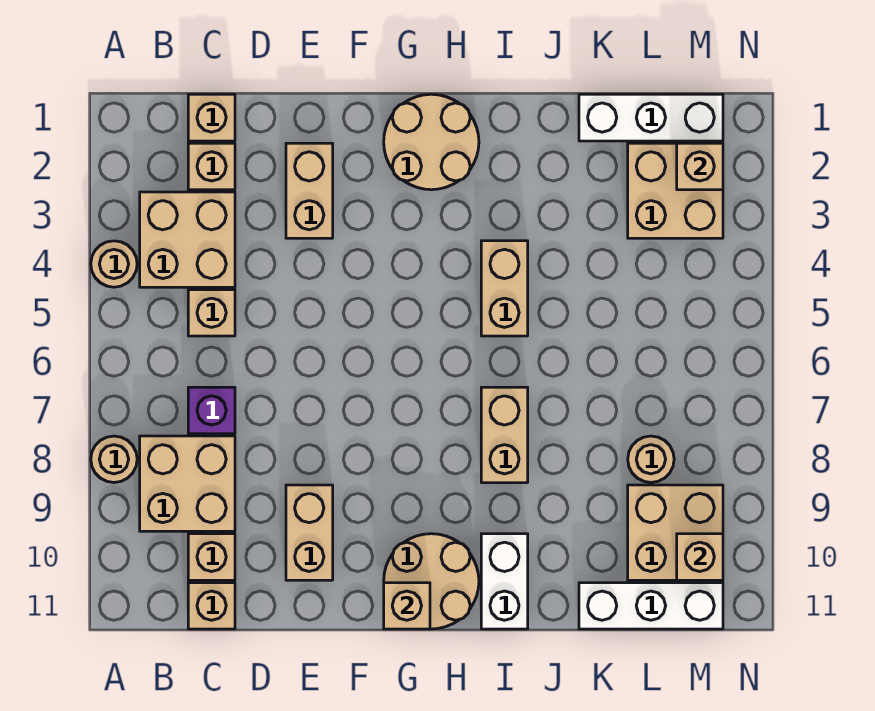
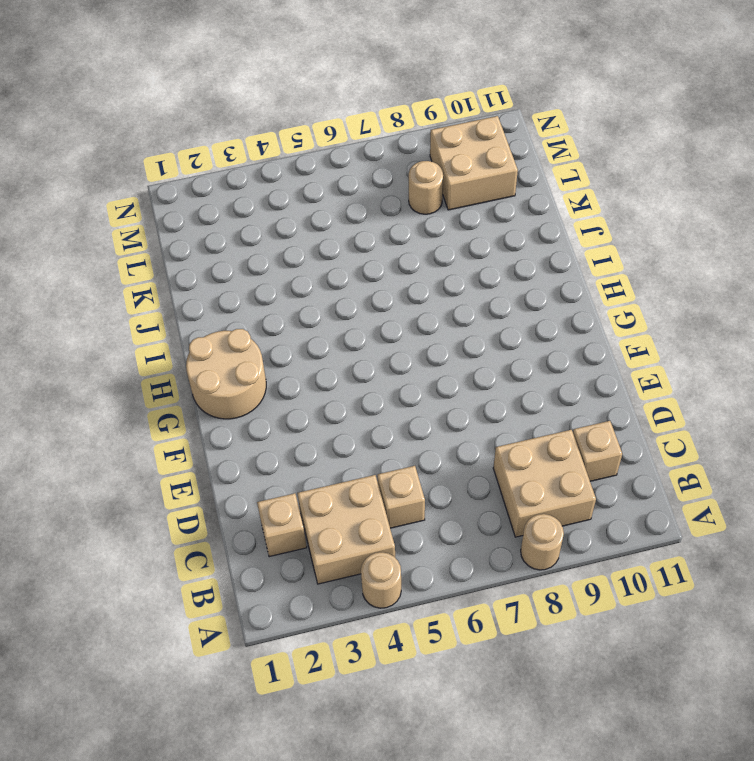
none -> tan 1x1 brick [188,94,235,141]
none -> purple 1x1 brick [188,387,235,434]
none -> tan 1x1 brick [188,583,235,629]

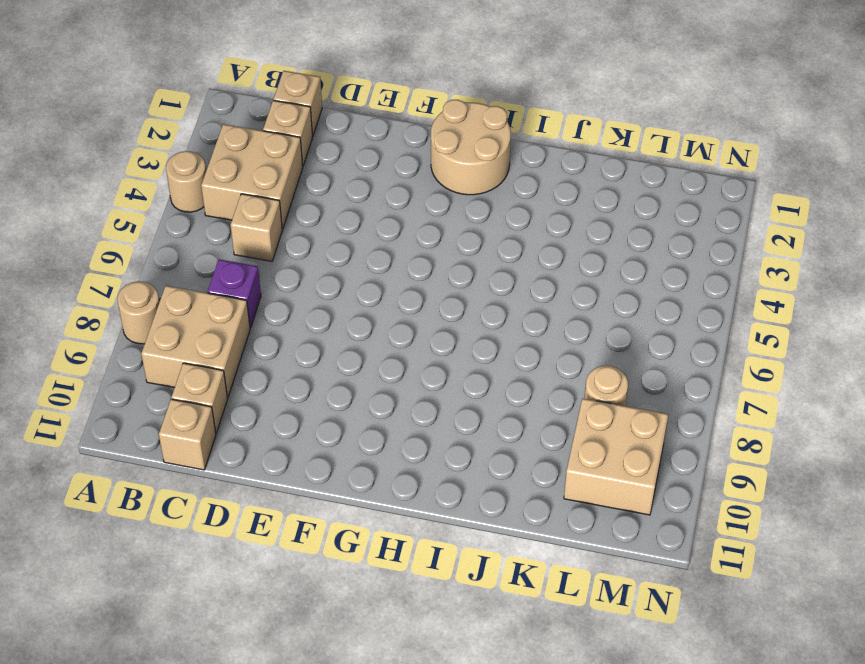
none -> tan 1x2 brick [286,143,333,238]
none -> tan 1x2 brick [286,485,333,580]
none -> tan 2x2 round brick [384,534,479,629]

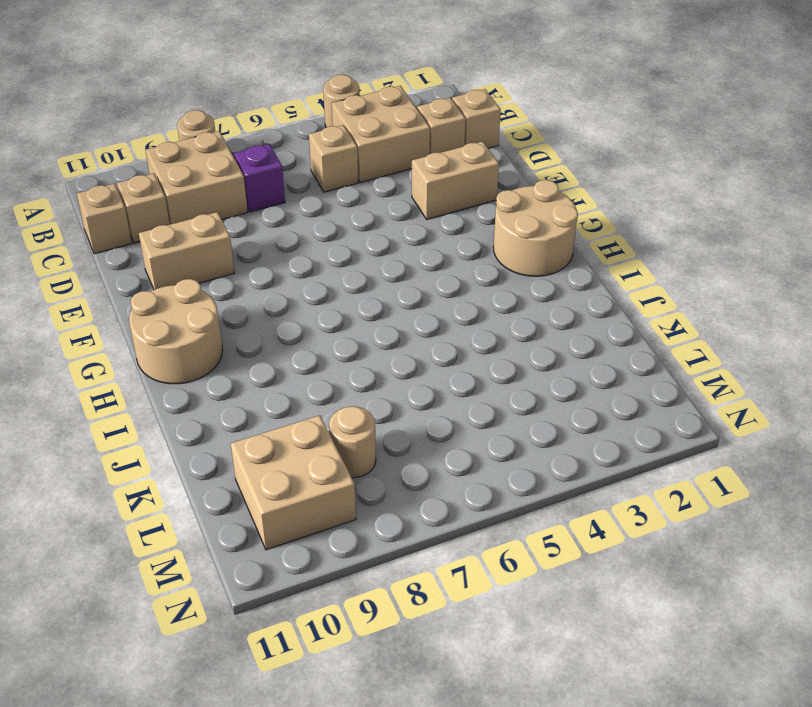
none -> tan 1x2 brick [481,241,528,336]
none -> tan 1x2 brick [481,387,528,483]
none -> white 1x2 brick [481,534,528,629]

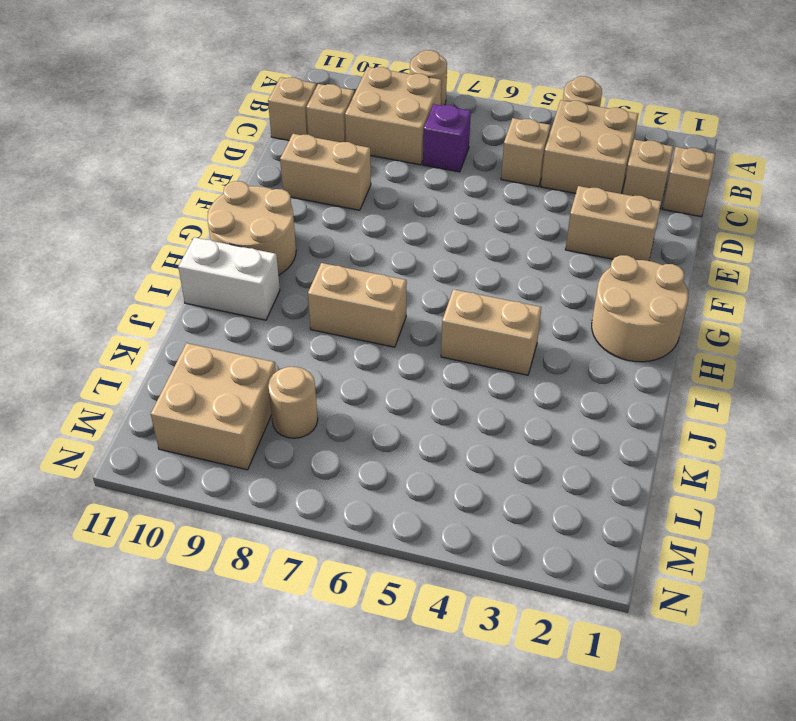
none -> white 1x3 brick [579,94,723,141]
none -> white 1x3 brick [579,583,723,629]
none -> tan 2x2 brick [628,143,723,238]

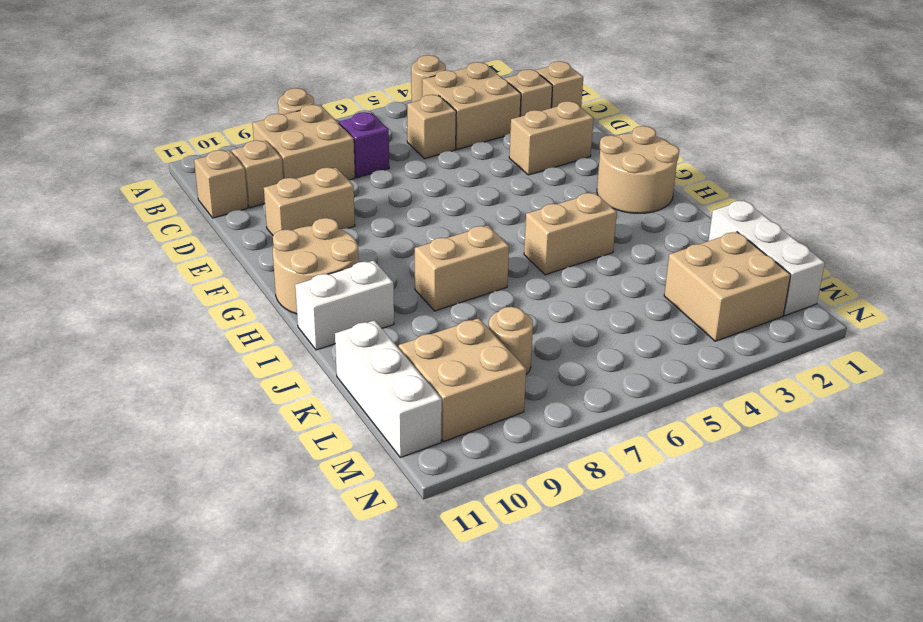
none -> tan 1x1 brick [384,583,430,629]
none -> tan 1x1 brick [677,143,723,190]
none -> tan 1x1 brick [677,534,723,580]

